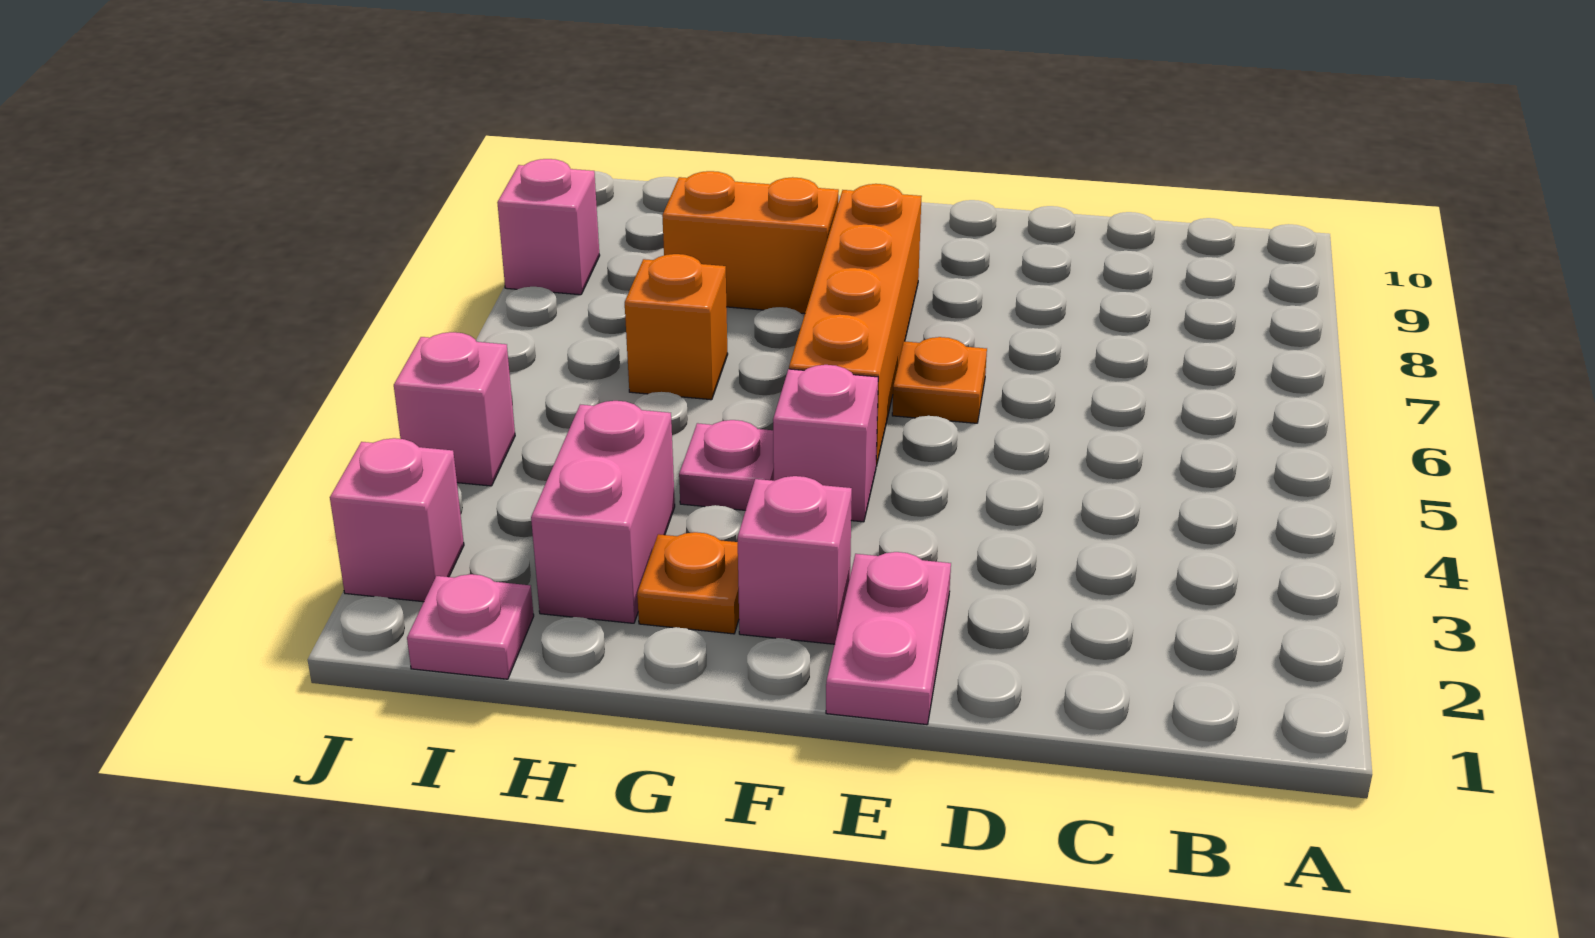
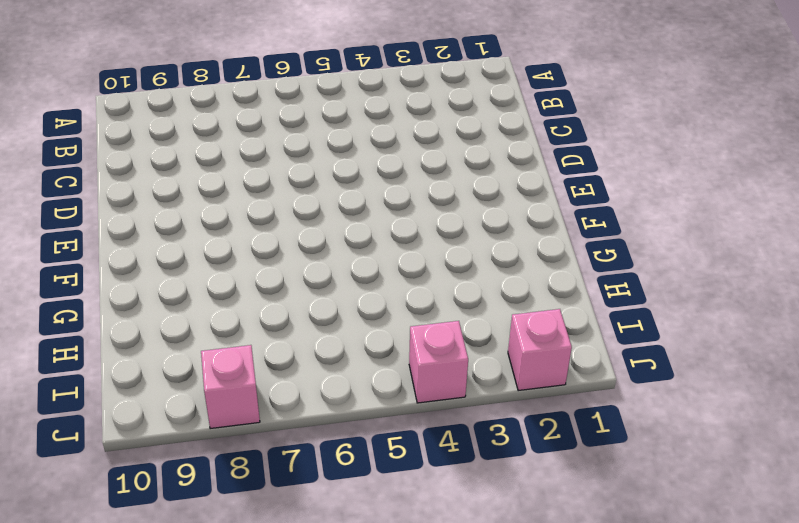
none -> pink 1x2 plate [826,552,951,725]
none -> orange 1x1 plate [892,337,987,423]
none -> pink 1x1 brick [738,476,852,644]

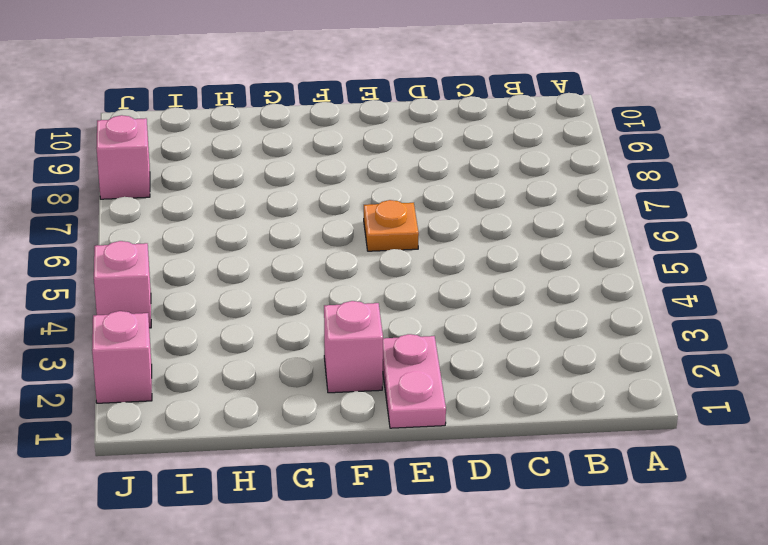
none -> pink 1x1 brick [773,365,878,522]
none -> orange 1x4 brick [789,184,922,466]
none -> orange 1x1 plate [637,532,739,634]

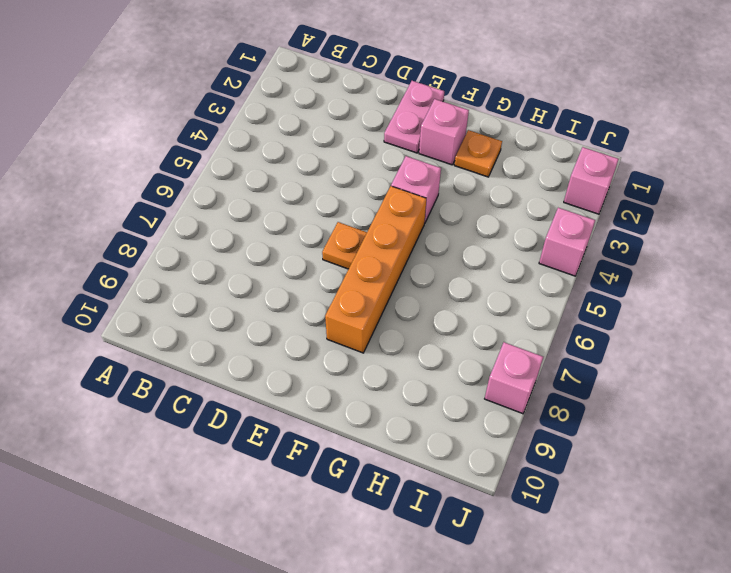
none -> pink 1x1 plate [679,420,774,510]
none -> orange 1x2 brick [662,171,839,314]
none -> pink 1x2 brick [531,401,675,623]

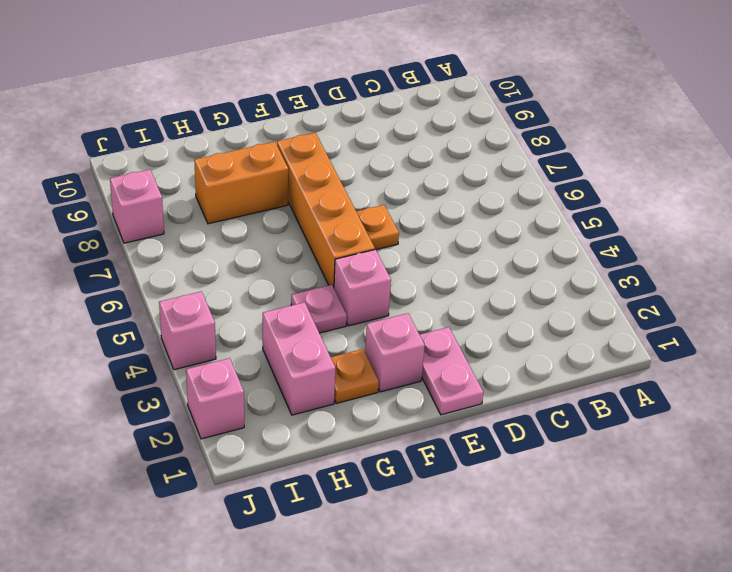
none -> orange 1x1 brick [625,254,728,400]
none -> pink 1x1 plate [407,574,534,679]

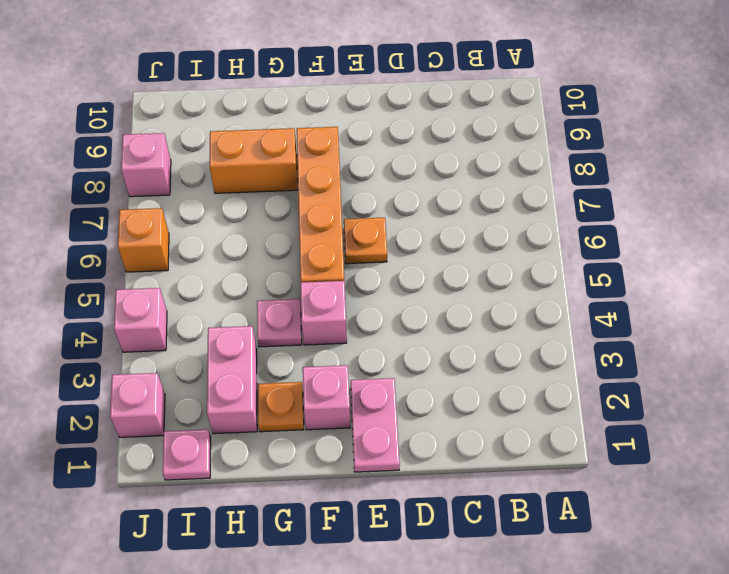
orange 1x1 brick [118,208,169,272] -> orange 1x1 brick moved to [625,254,728,400]

